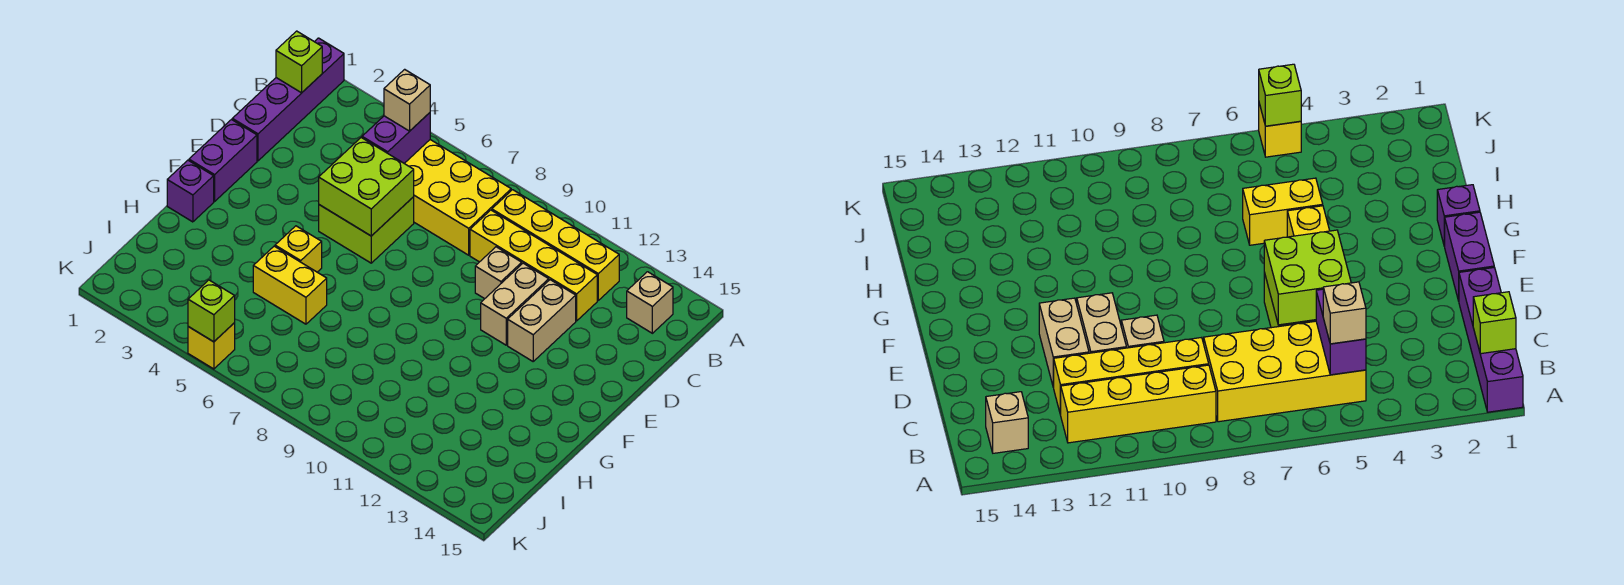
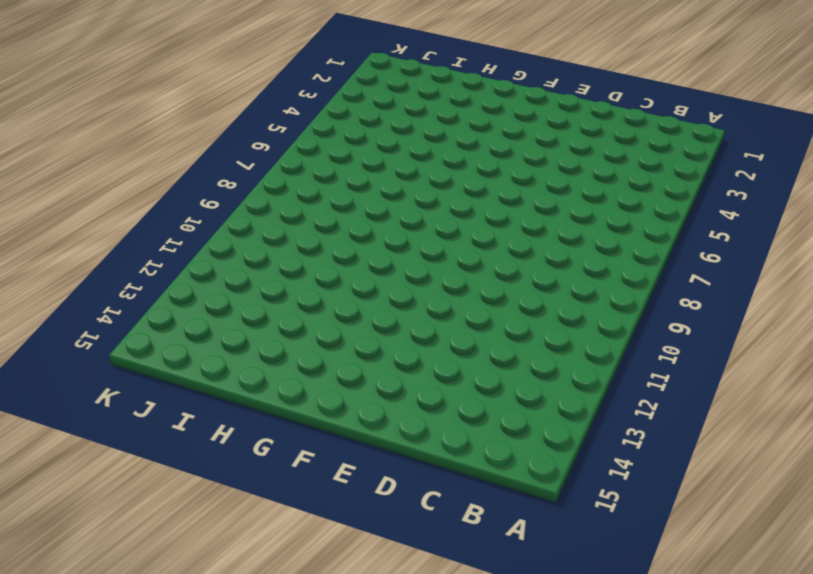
none -> purple 1x4 brick [232,38,344,161]
none -> yellow 2x4 brick [404,140,511,255]
none -> yellow 1x4 brick [492,190,619,300]

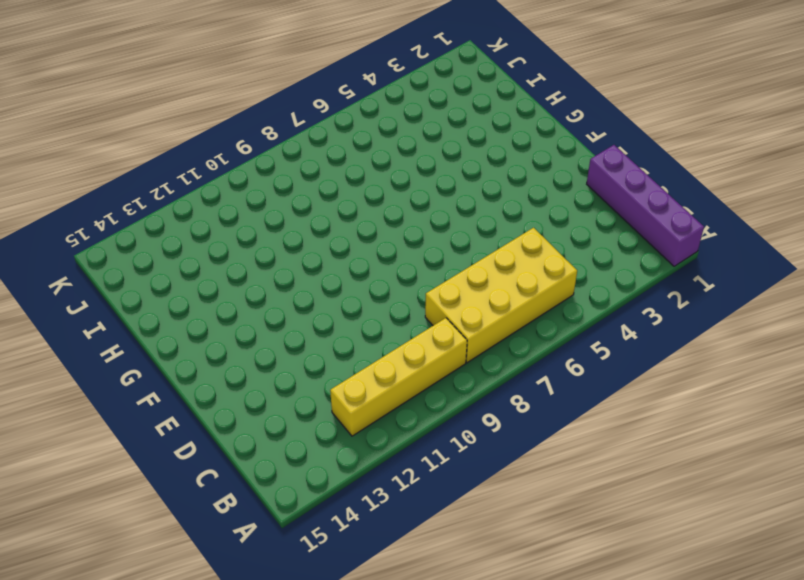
none -> tan 1x1 brick [627,272,673,333]
none -> yellow 1x4 brick [470,210,597,321]
none -> lime 2x2 brick [319,197,414,263]

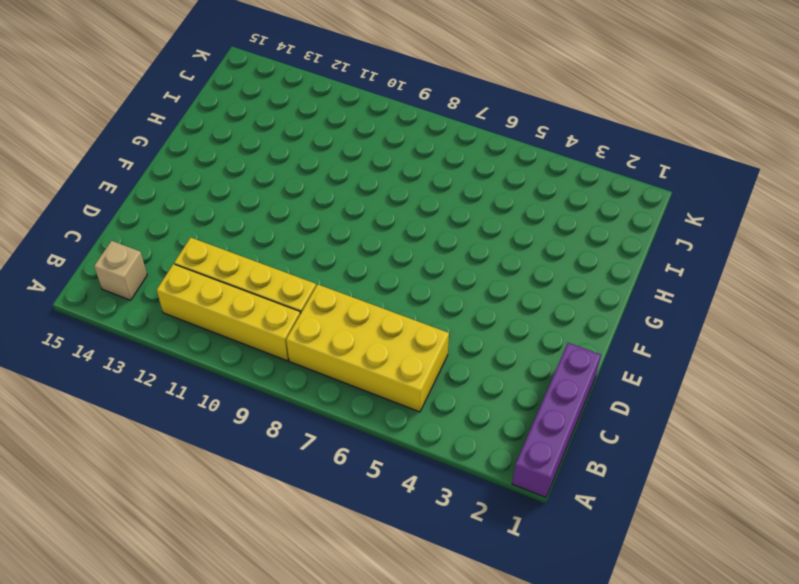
none -> lime 2x2 brick [319,197,414,263]
none -> tan 1x1 brick [475,247,522,299]
none -> tan 1x2 brick [481,263,549,345]

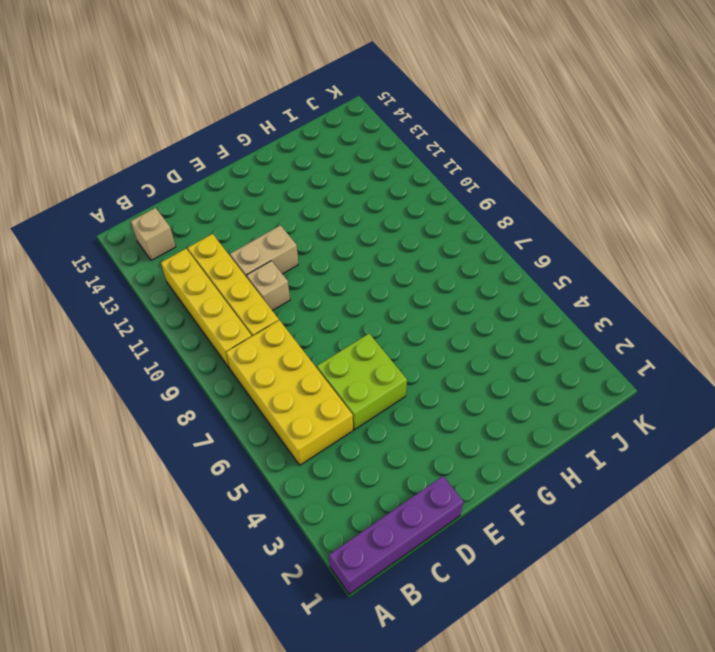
none -> tan 1x2 brick [508,280,576,361]
none -> purple 1x2 brick [189,120,257,201]
none -> purple 1x1 brick [167,160,214,222]

